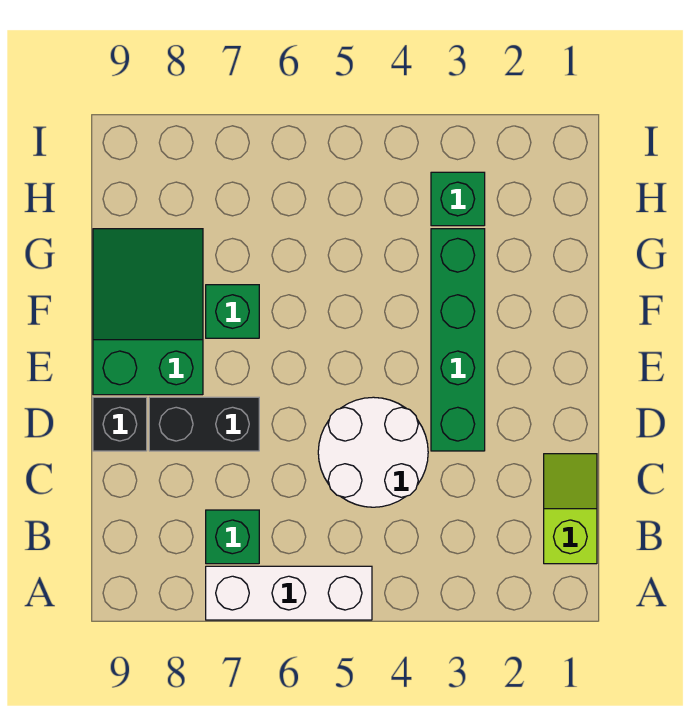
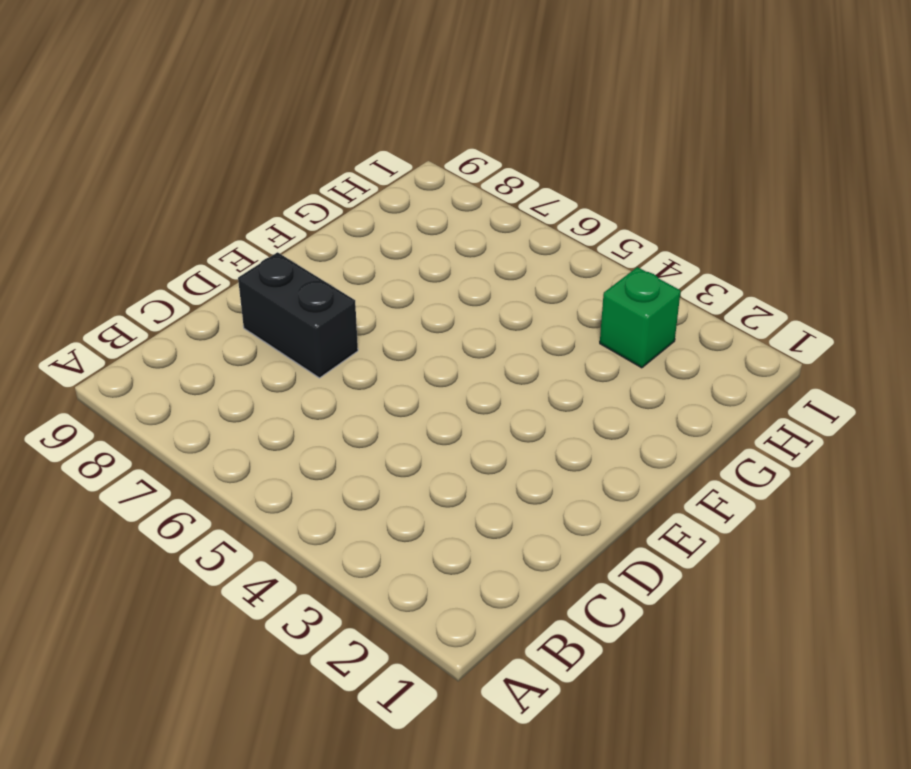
none -> white 1x3 brick [206,566,372,620]
none -> lime 1x2 slope [544,454,597,564]

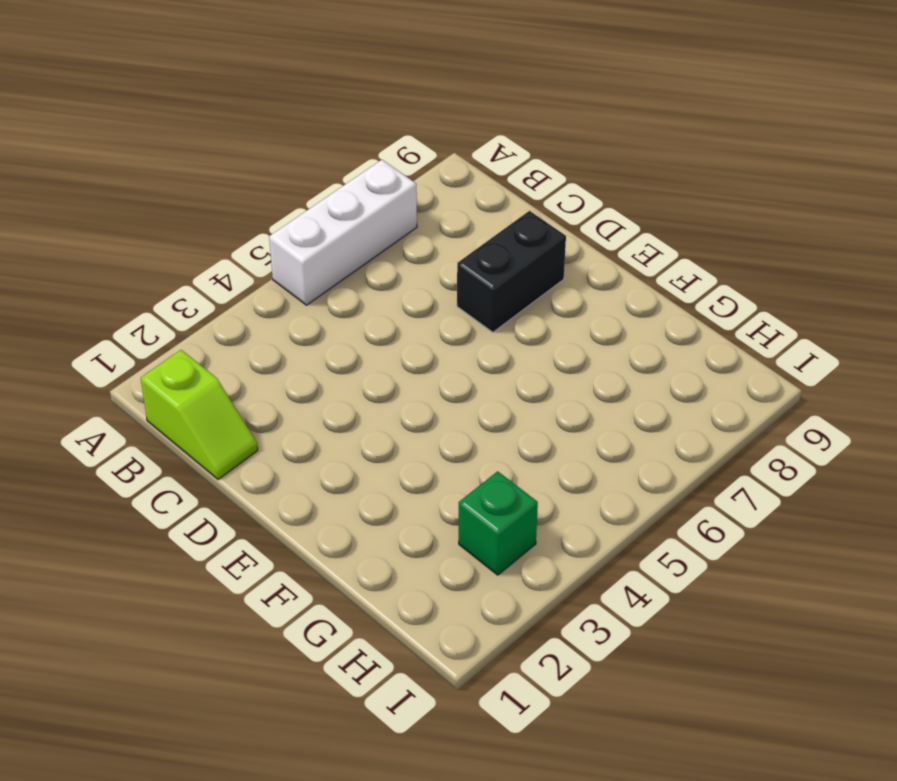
none -> green 1x1 brick [206,510,259,564]
none -> white 2x2 round brick [318,397,428,507]

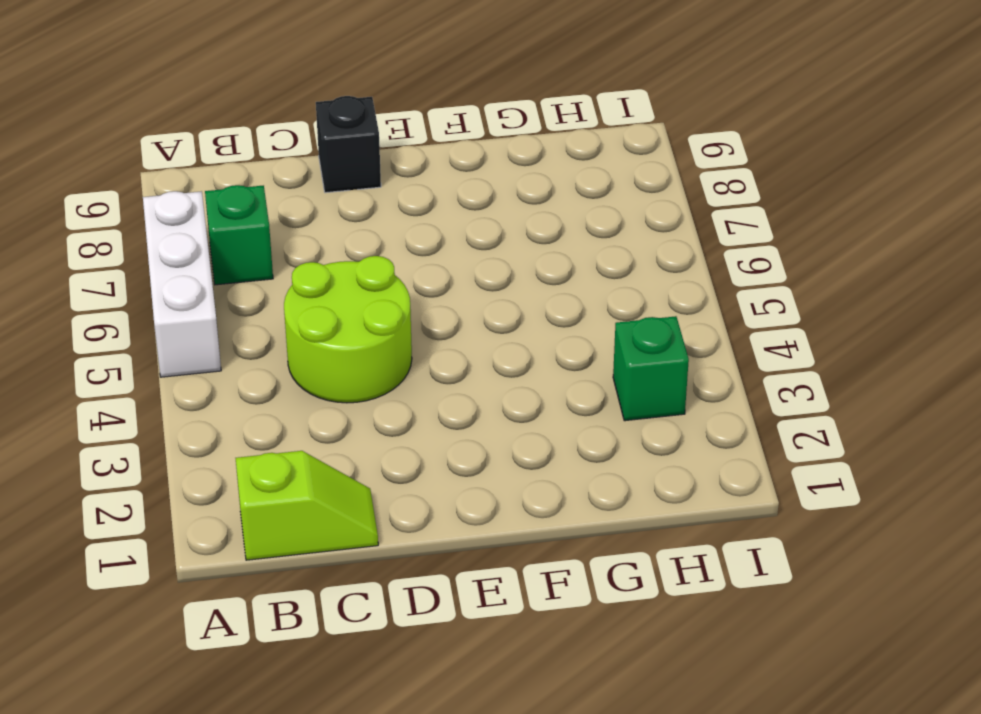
lime 2x2 round brick [284,256,412,403] -> white 2x2 round brick [318,397,428,507]
none -> green 1x4 brick [431,229,485,451]
none -> black 1x2 brick [149,397,259,451]

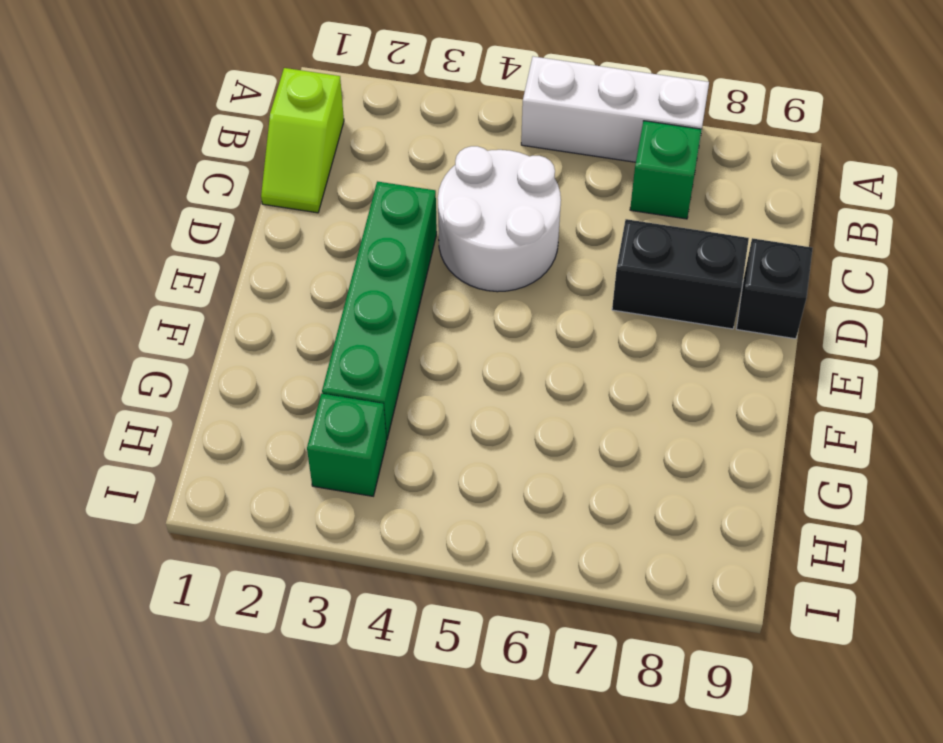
none -> green 2x3 slope [93,229,203,395]
none -> green 1x1 brick [206,285,259,338]

